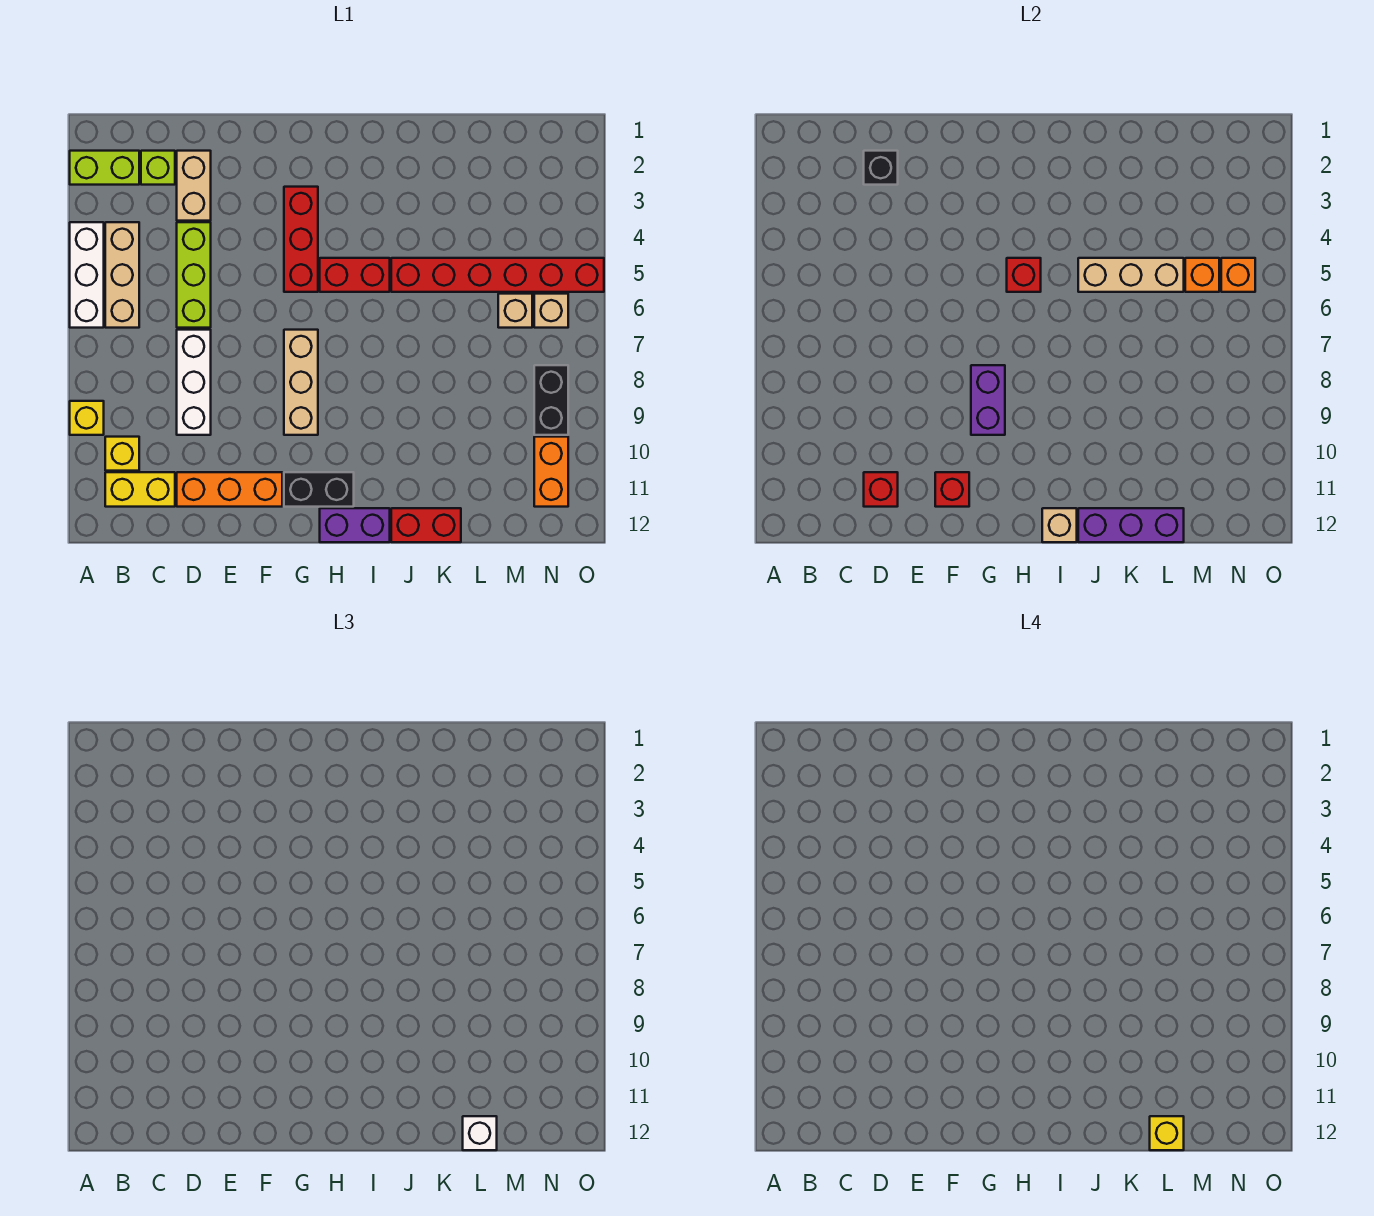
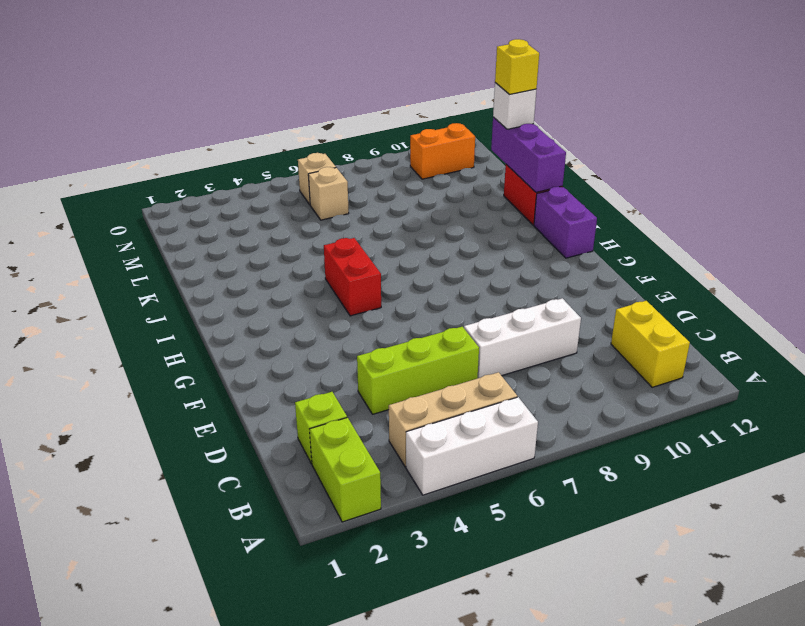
none -> yellow 1x1 brick [70,401,104,435]
none -> yellow 1x1 brick [105,437,139,471]
none -> tan 1x2 brick [177,151,211,221]
none -> orange 1x3 brick [177,472,282,507]

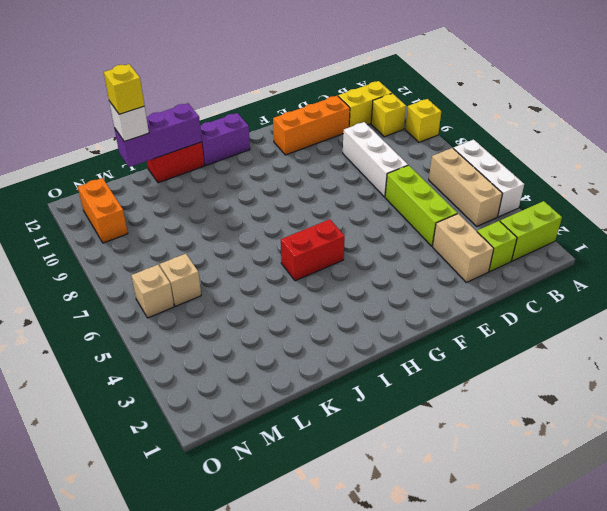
none -> red 1x3 brick [284,187,318,292]
none -> tan 1x3 brick [284,330,318,435]
none -> black 1x2 brick [284,472,354,507]
none -> red 1x6 brick [391,258,604,292]

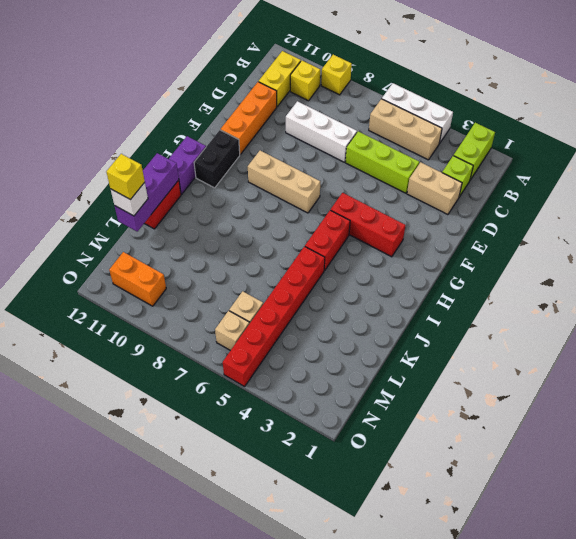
none -> black 1x2 brick [534,365,568,435]
none -> black 1x1 brick [864,151,898,185]
none -> red 1x1 brick [864,472,898,507]
none -> red 1x1 brick [935,472,969,507]

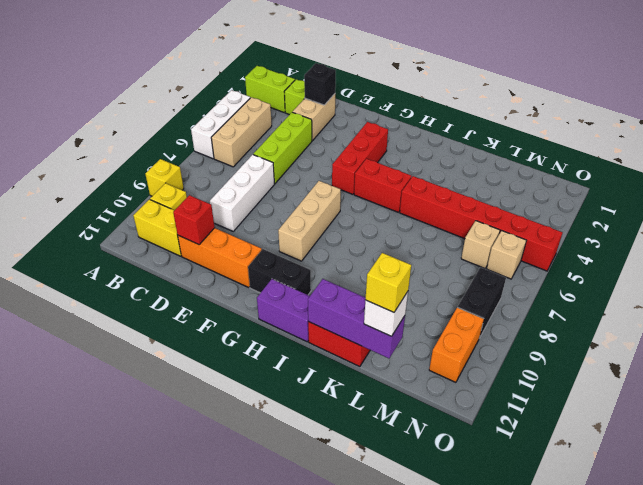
none -> red 1x1 brick [935,472,969,507]
none -> purple 1x2 brick [971,365,1005,435]
none -> red 1x1 brick [1007,258,1041,292]
none -> tan 1x1 brick [1042,508,1077,542]

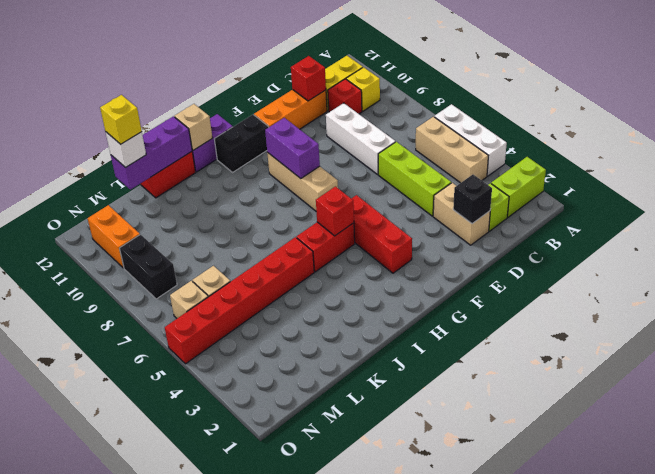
red 1x1 brick [328,79,362,114] -> red 1x1 brick moved to [935,472,969,507]
none -> yellow 1x1 brick [70,401,104,435]
none -> tan 1x3 brick [1078,258,1184,292]
none -> orange 1x1 brick [1185,258,1219,292]
none -> orange 1x1 brick [1221,258,1255,292]

